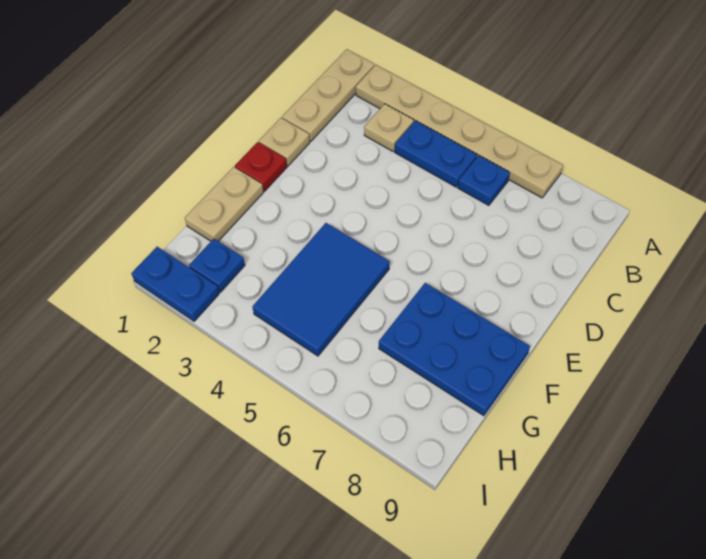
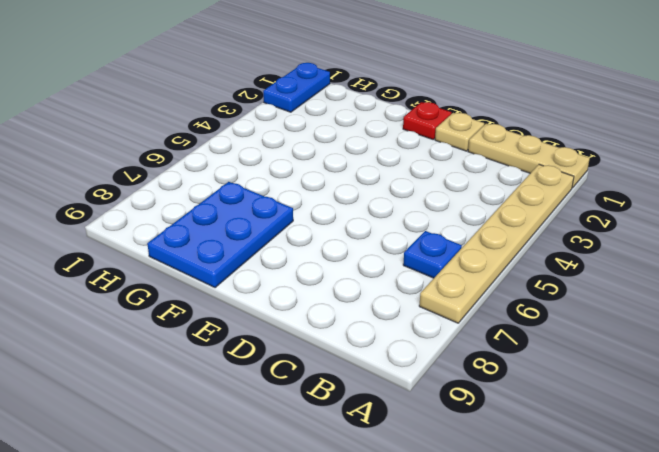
none -> tan 1x1 plate [364,104,414,151]
none -> blue 1x2 plate [395,121,477,187]
none -> tan 1x2 plate [185,167,263,241]

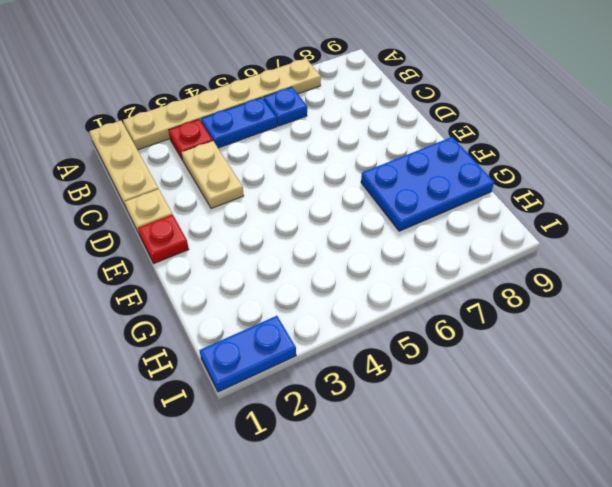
red 1x1 plate [168,119,213,160] -> tan 1x1 plate [364,104,414,151]
tan 1x2 plate [182,141,244,209] -> tan 1x2 plate moved to [185,167,263,241]
none -> blue 2x3 tile [252,223,390,356]
none -> blue 1x1 plate [189,239,245,292]

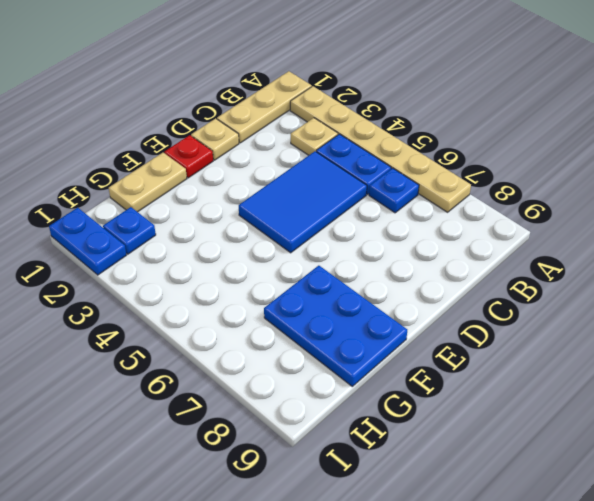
blue 2x3 tile [239,151,367,253] -> blue 2x3 tile moved to [252,223,390,356]

